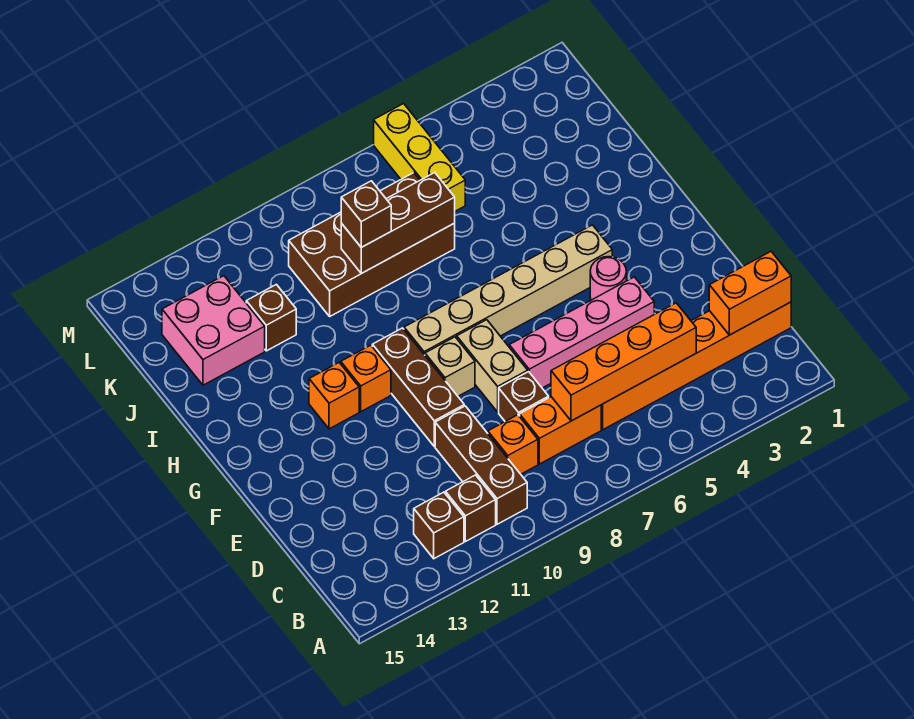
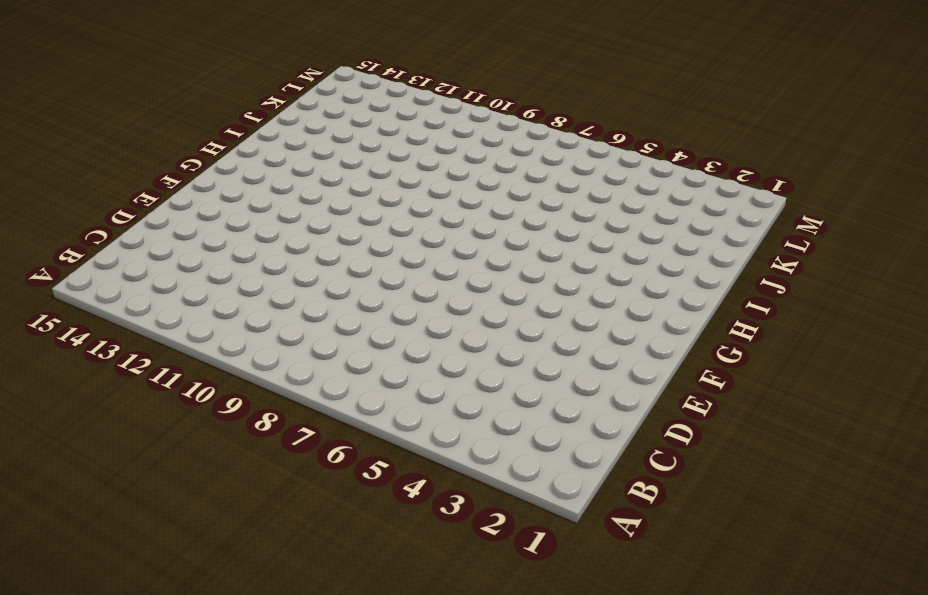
none -> brown 1x3 brick [435,406,527,524]
none -> brown 1x1 brick [445,475,496,542]
none -> brown 1x1 brick [414,492,464,559]

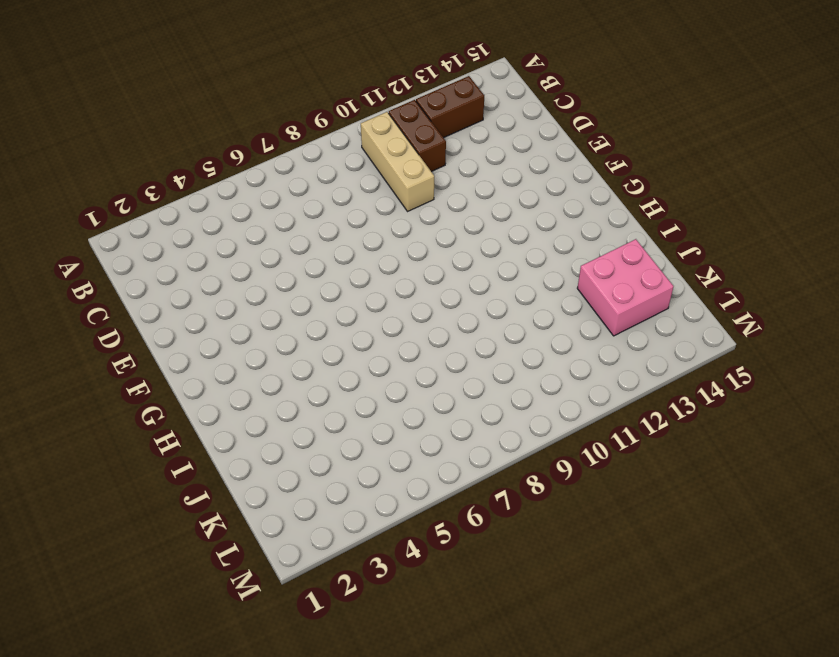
tan 1x3 brick [361,112,434,211] -> brown 1x3 brick [435,406,527,524]
brown 1x2 brick [389,100,446,172] -> brown 1x1 brick [445,475,496,542]
brown 1x2 brick [416,76,484,138] -> brown 1x1 brick [414,492,464,559]
none -> orange 1x6 brick [601,302,791,430]
none -> orange 1x2 brick [520,397,601,464]
none -> orange 1x1 brick [488,415,538,474]

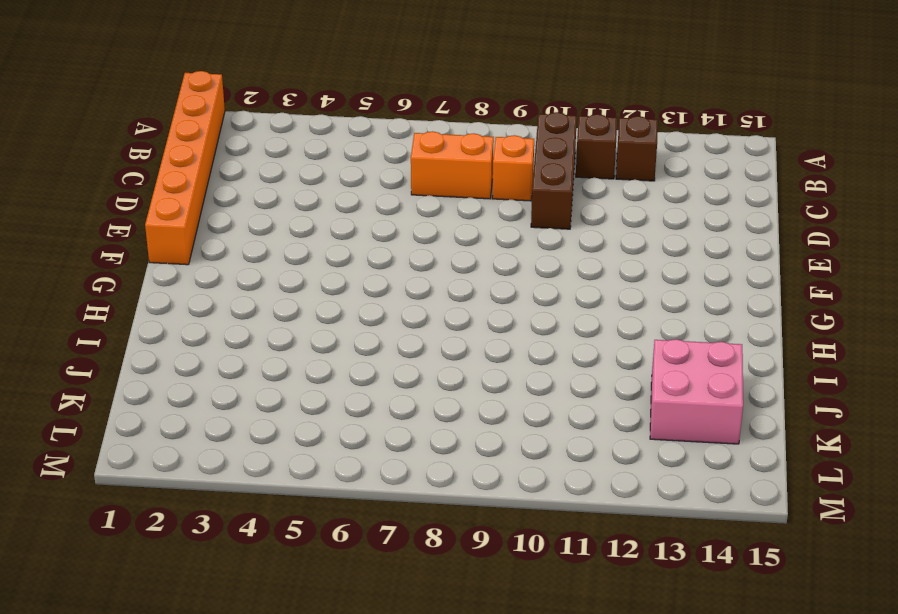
orange 1x6 brick [145,71,225,265] -> orange 1x6 brick turned to [601,302,791,430]
none -> brown 1x1 brick [499,372,549,421]
none -> pink 1x4 brick [509,277,654,388]
none -> tan 1x2 brick [457,320,528,412]

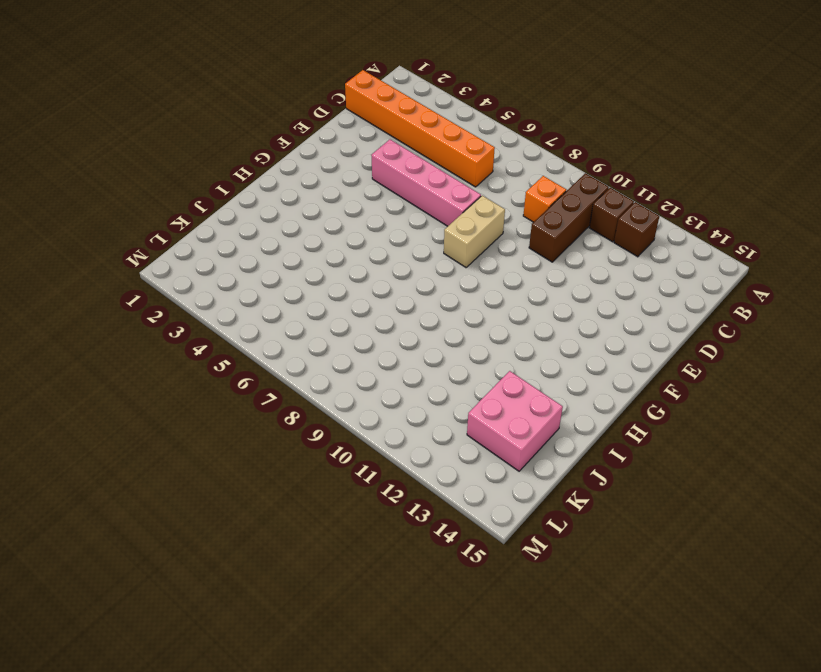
none -> orange 1x2 brick [520,397,601,464]
none -> brown 1x1 brick [499,372,549,421]
none -> brown 1x3 brick [372,328,464,446]

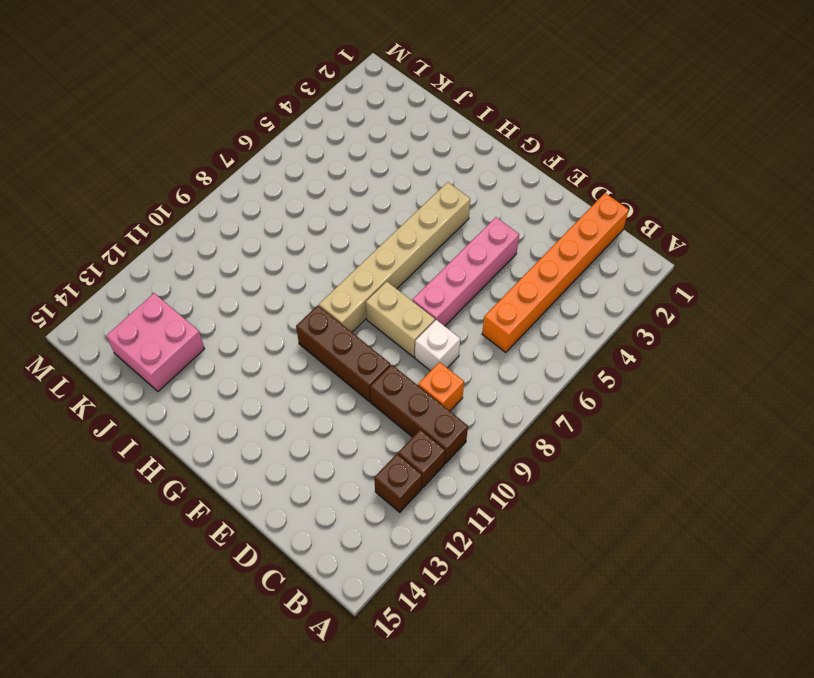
white 1x1 brick [415,320,460,371] -> brown 1x1 brick [499,372,549,421]
none -> orange 1x2 brick [520,397,601,464]
none -> pink 1x1 round brick [590,257,626,300]
none -> tan 1x1 brick [425,337,475,396]

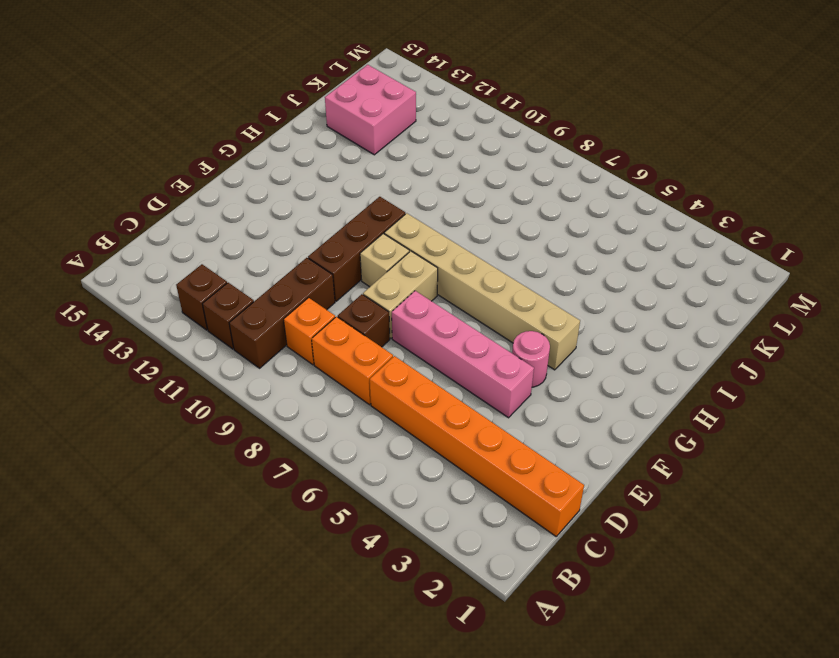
none -> orange 1x1 brick [341,345,391,412]
none -> orange 1x1 brick [309,363,359,429]
none -> brown 2x4 brick [289,173,455,316]

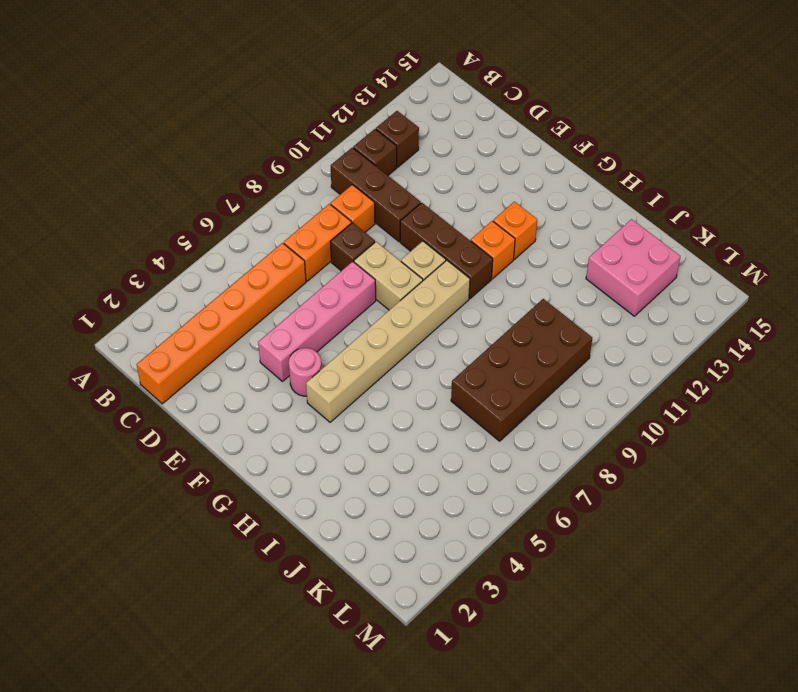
none -> brown 1x1 brick [246,284,296,351]
none -> yellow 1x3 brick [374,104,465,211]
none -> orange 1x2 brick [709,252,791,335]

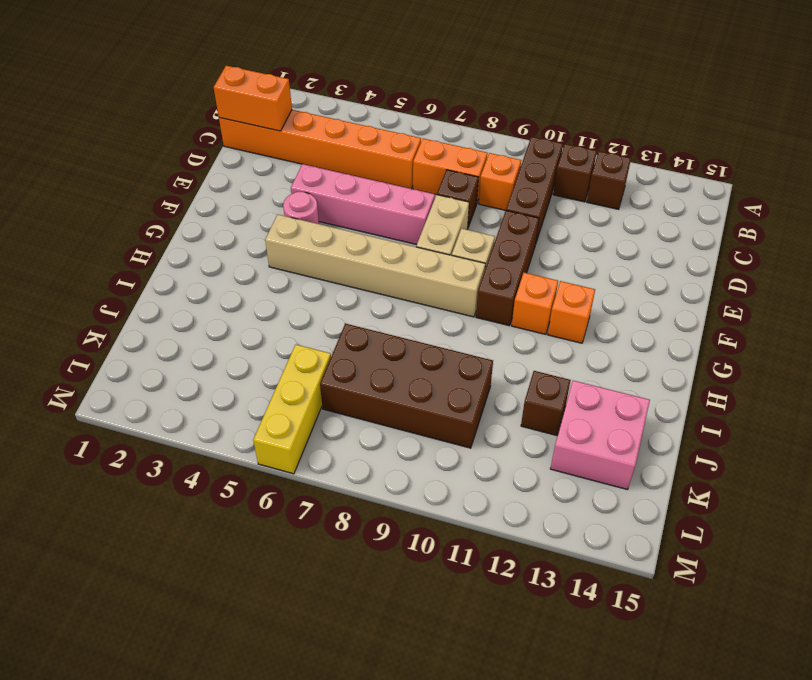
none -> orange 1x4 brick [551,303,696,421]
none -> brown 1x3 brick [341,173,455,273]
none -> brown 1x1 brick [341,181,391,247]

